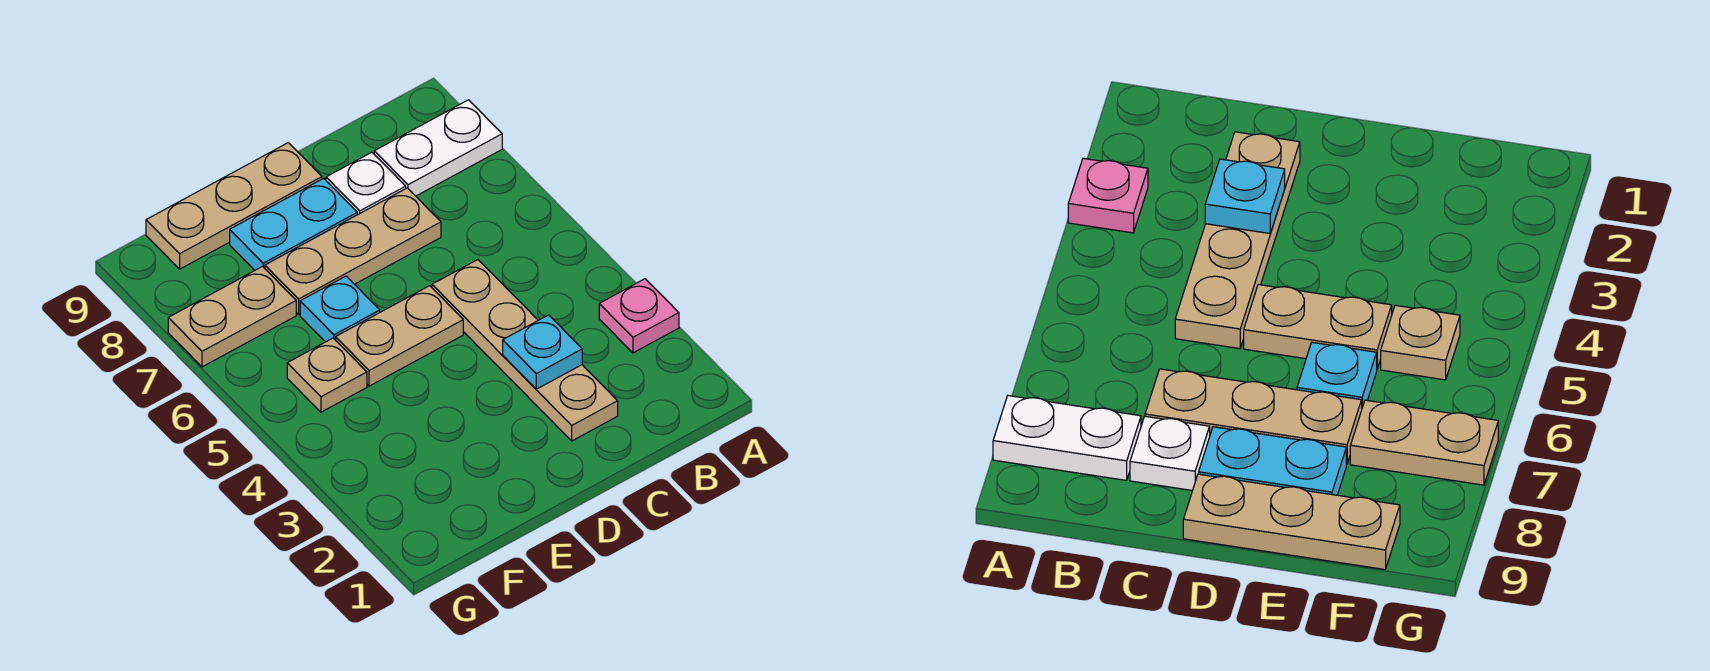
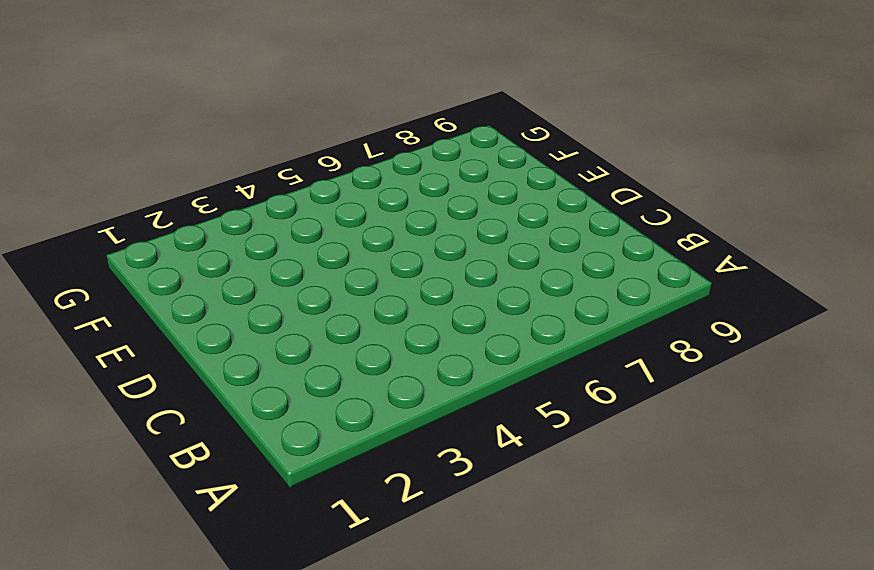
none -> pink 1x1 plate [599,279,679,353]
none -> white 1x2 plate [374,100,502,196]
none -> tan 1x4 plate [432,260,618,441]

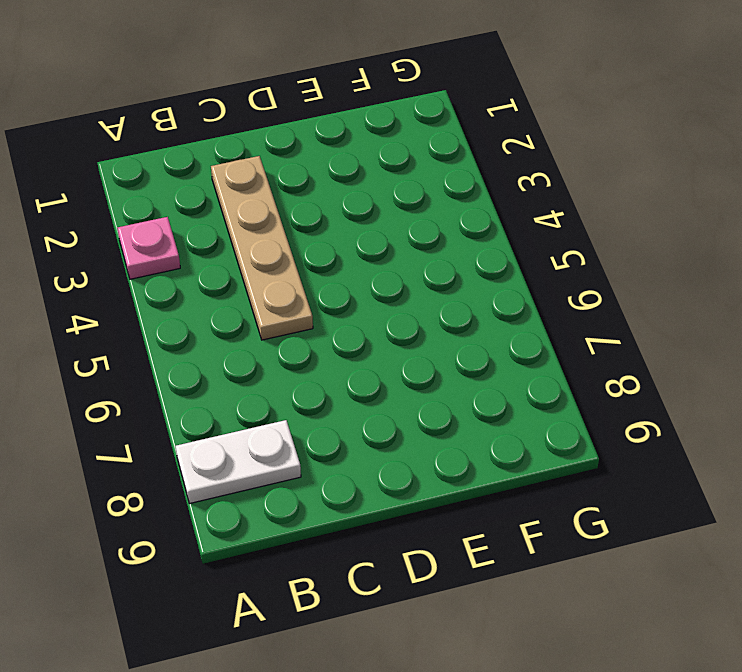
none -> tan 1x3 plate [265,188,441,314]
none -> white 1x1 plate [326,152,406,215]
none -> tan 1x2 plate [336,286,463,386]

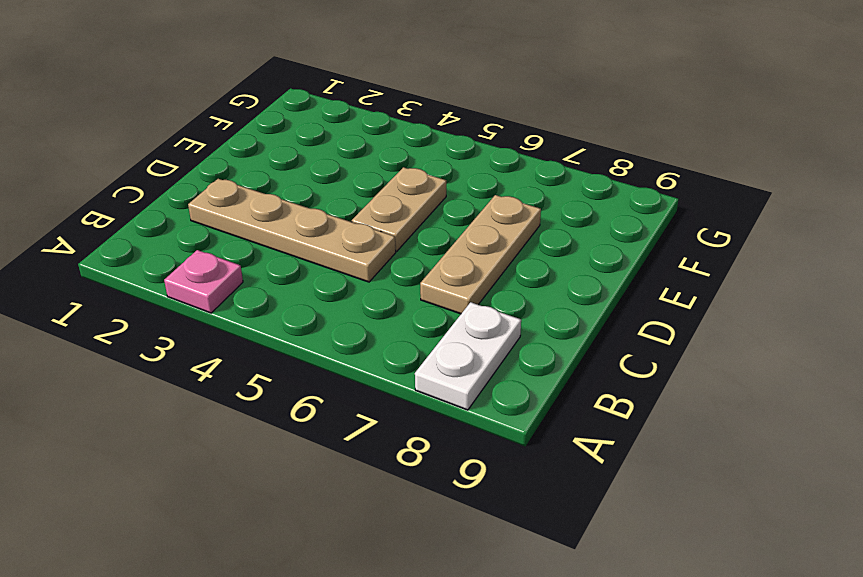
none -> white 1x1 plate [326,152,406,215]
none -> cyan 1x2 plate [230,178,357,270]
none -> tan 1x3 plate [146,143,322,269]

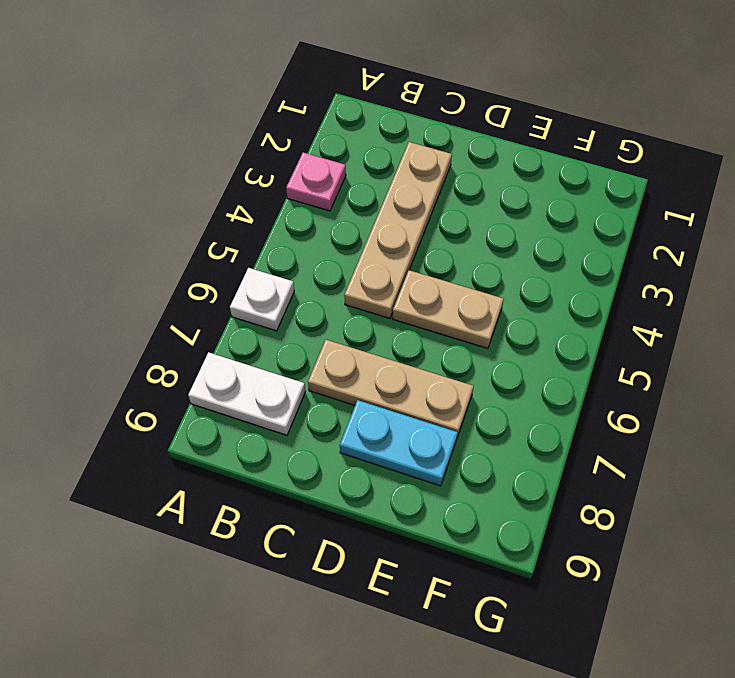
white 1x1 plate [230,268,294,331] -> white 1x1 plate moved to [326,152,406,215]
none -> tan 1x3 plate [146,143,322,269]
none -> cyan 1x1 plate [300,276,380,342]
none -> tan 1x1 plate [287,338,367,412]

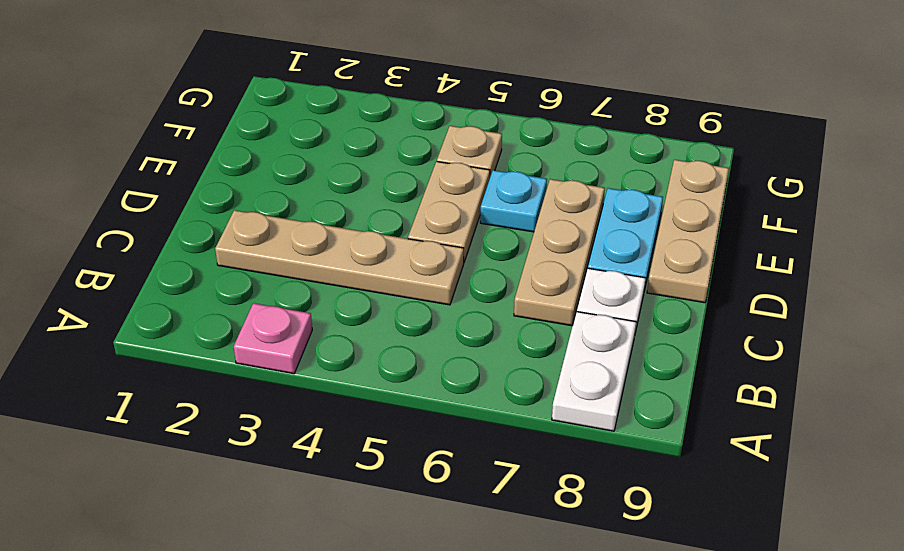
none -> tan 1x2 plate [168,267,296,367]
none -> cyan 1x1 plate [503,315,582,389]

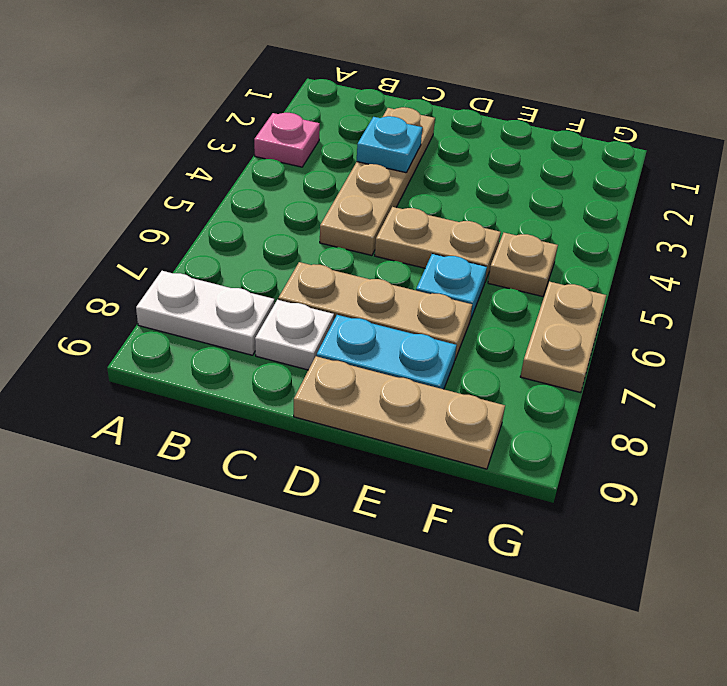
tan 1x2 plate [520,282,606,393] -> tan 1x2 plate turned to [168,267,296,367]

